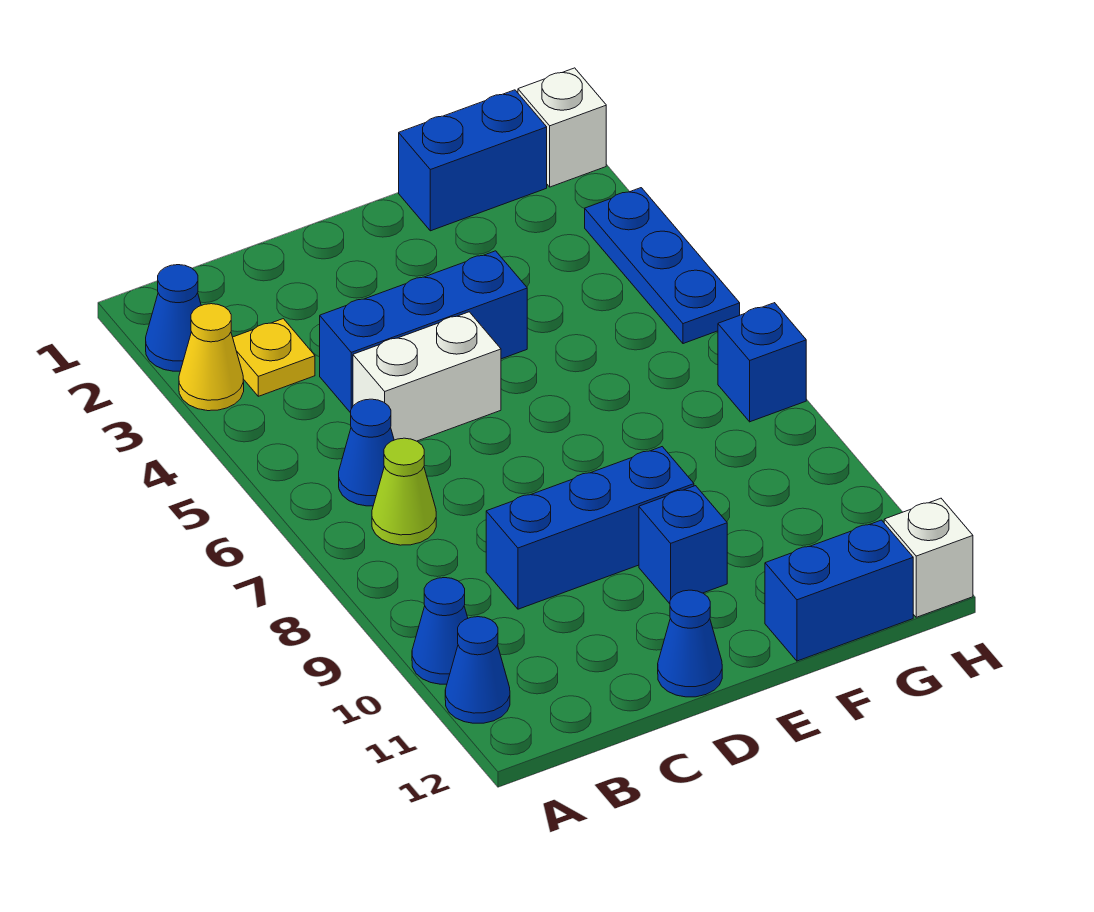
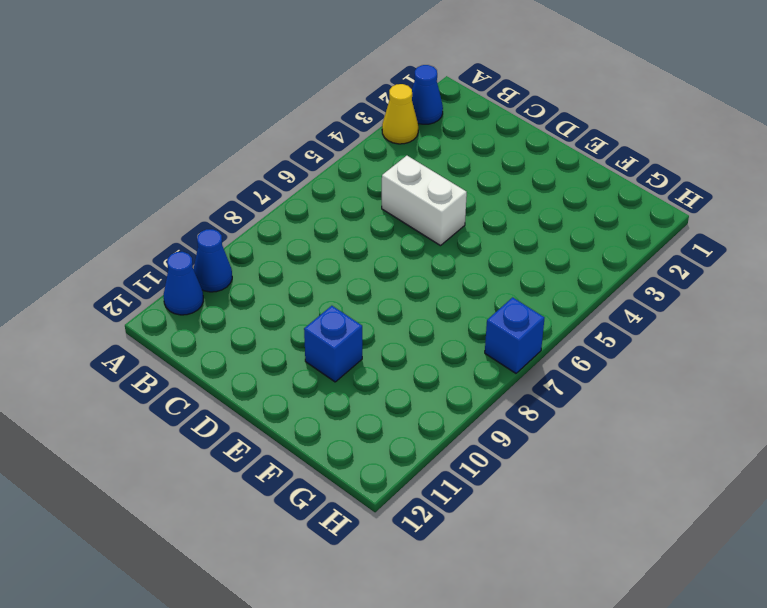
none -> yellow 1x1 plate [233,319,315,396]
none -> blue 1x1 cone [339,399,394,506]
none -> lime 1x1 cone [372,438,436,545]

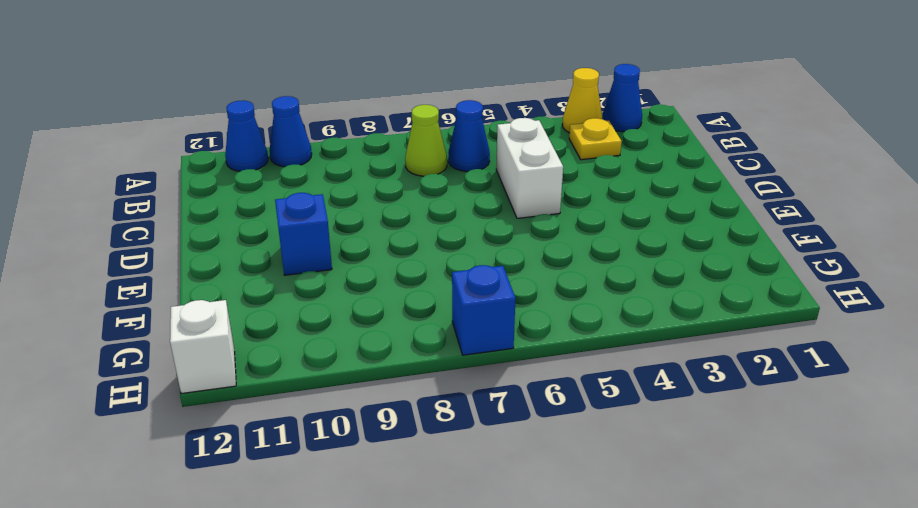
none -> blue 1x3 brick [320,251,527,413]
none -> blue 1x3 brick [486,447,694,609]
none -> blue 1x1 cone [658,590,722,697]

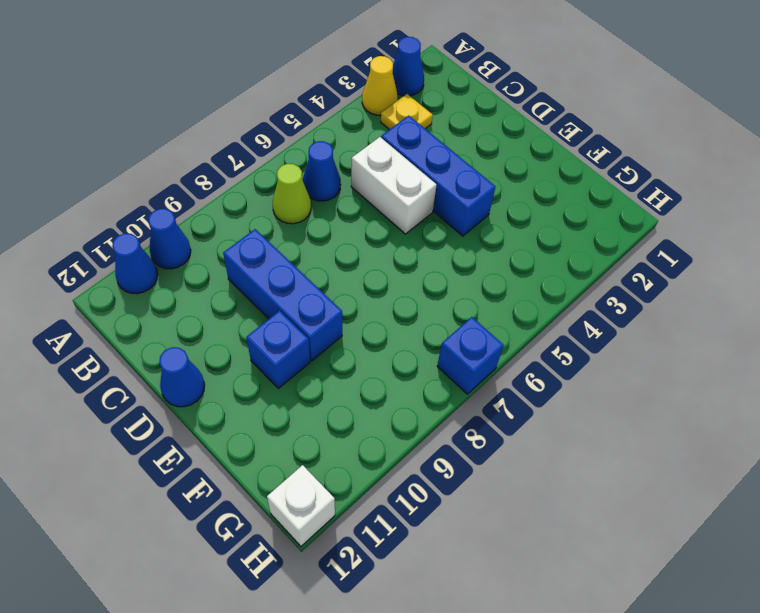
none -> blue 1x2 brick [399,90,547,231]
none -> blue 1x2 brick [765,520,913,661]
none -> white 1x1 brick [518,68,606,187]

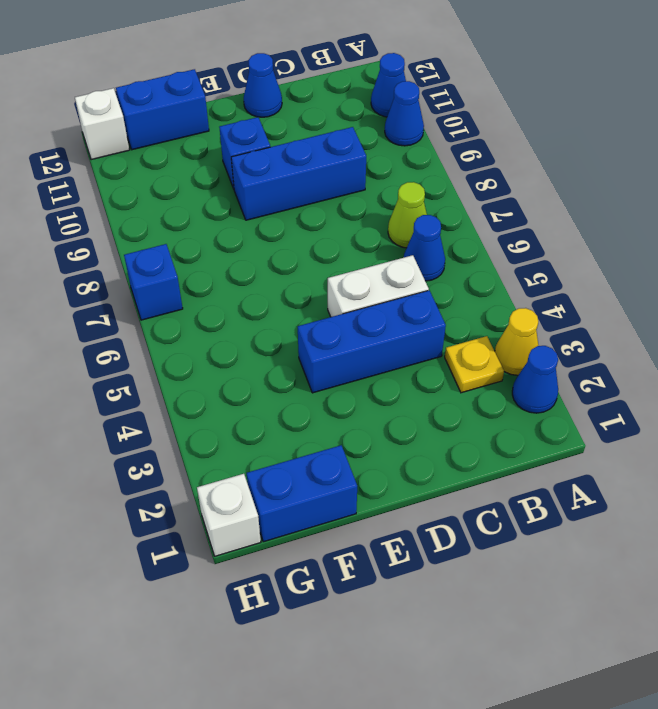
none -> blue 1x3 plate [585,188,740,344]

